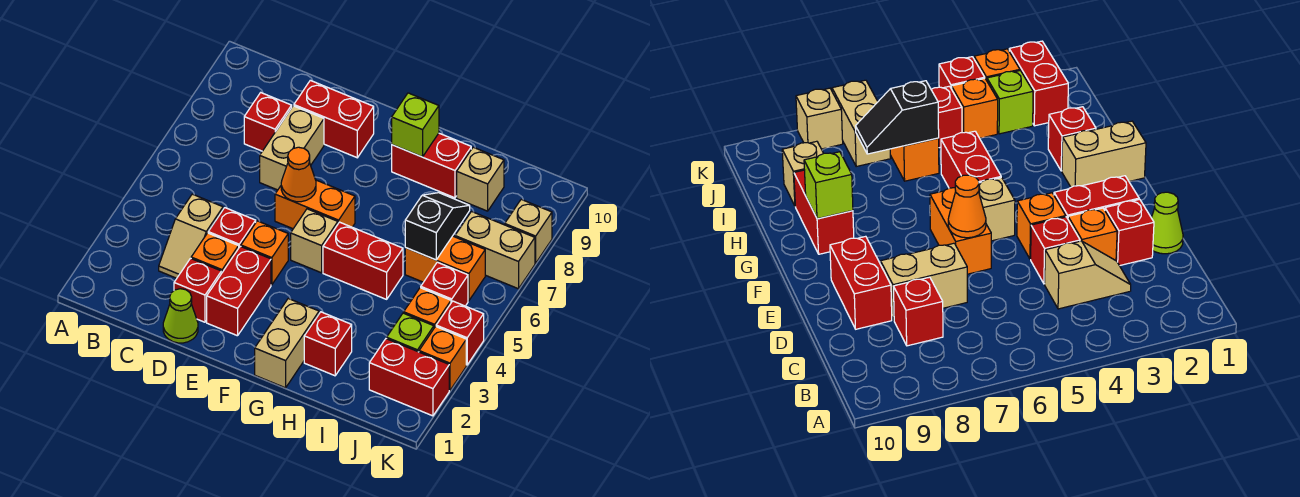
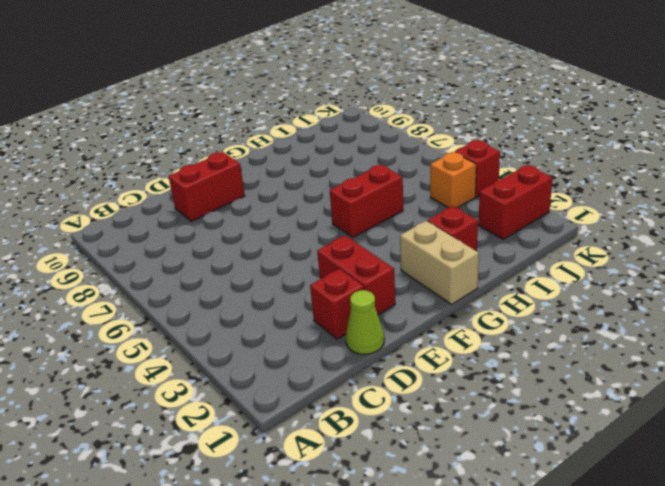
none -> tan 1x2 slope [159,194,223,278]
none -> red 1x1 brick [244,93,292,151]
none -> orange 1x1 brick [191,233,239,274]

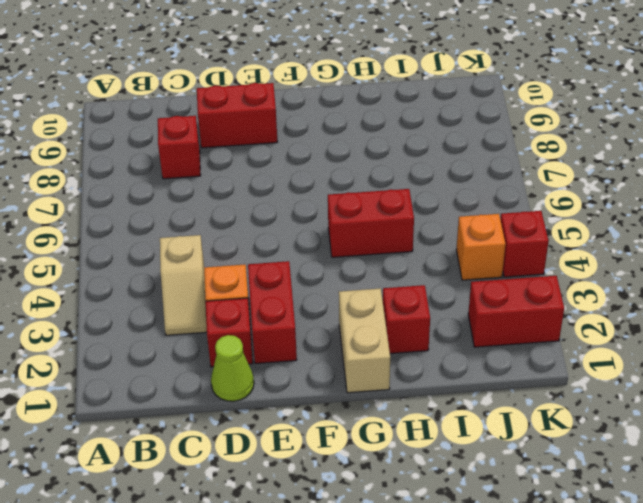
none -> red 1x1 brick [208,208,256,247]
none -> tan 1x2 brick [260,106,324,190]
none -> orange 1x1 brick [241,221,288,285]

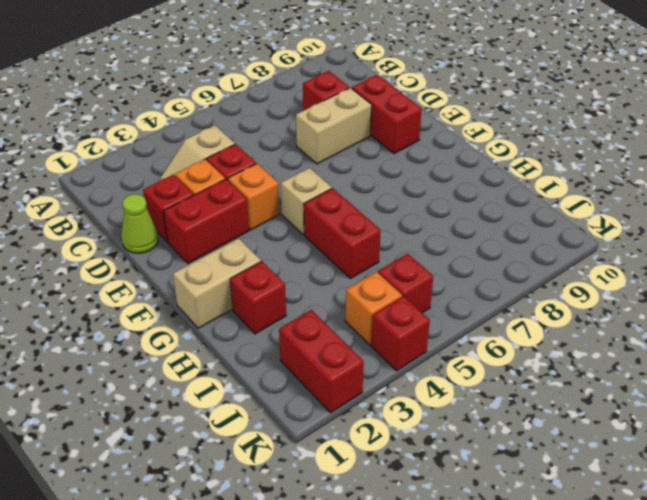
none -> orange 1x2 brick [275,180,355,229]
none -> red 1x2 brick [392,133,471,198]
none -> orange 1x2 brick [405,236,485,301]

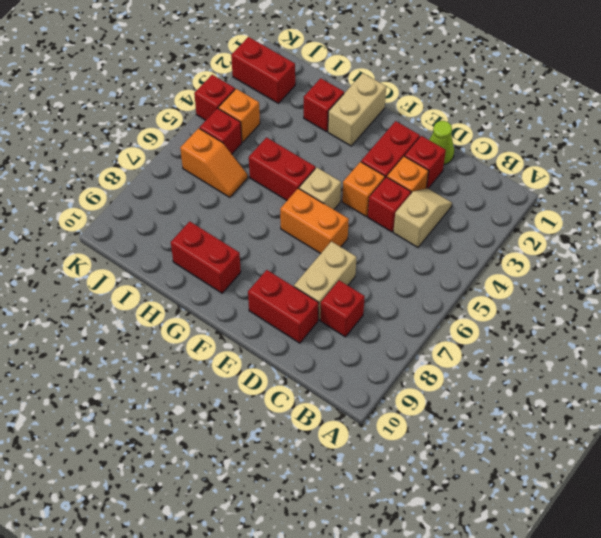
orange 1x2 slope [180,128,248,197] -> orange 1x2 brick [405,236,485,301]
none -> tan 1x1 brick [457,147,504,211]
none -> lime 1x1 brick [387,313,434,352]
none -> tan 1x2 brick [455,212,535,289]

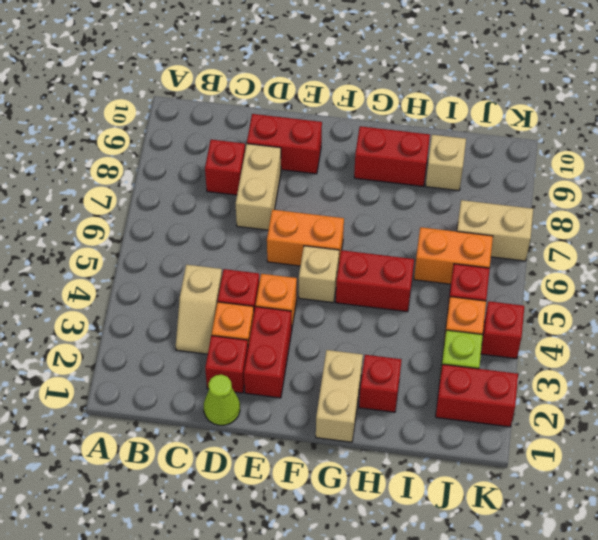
none -> orange 1x1 brick [419,327,466,390]
none -> tan 1x1 brick [505,199,552,263]
none -> orange 1x1 cone [281,147,316,202]

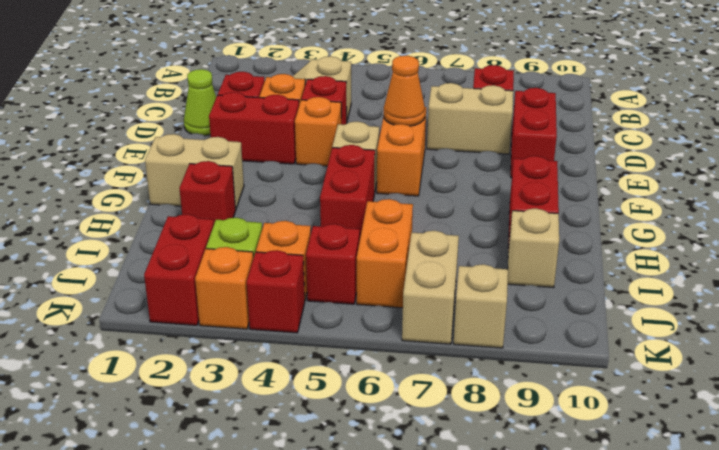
none -> lime 1x1 brick [392,93,439,157]
none -> black 1x2 slope [405,193,470,260]

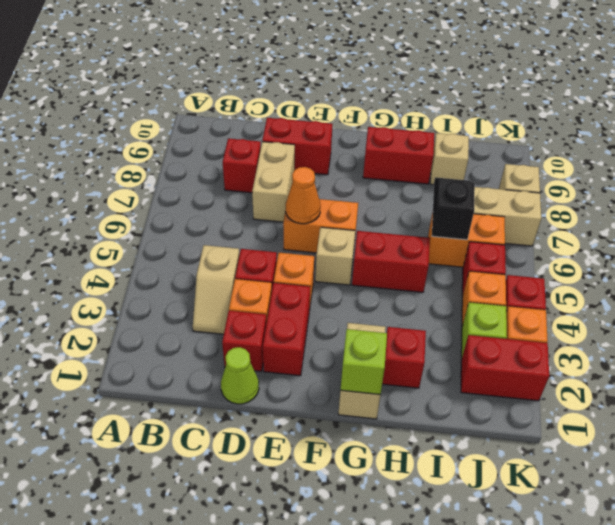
lime 1x1 brick [341,329,387,395] -> lime 1x1 brick moved to [392,93,439,157]

